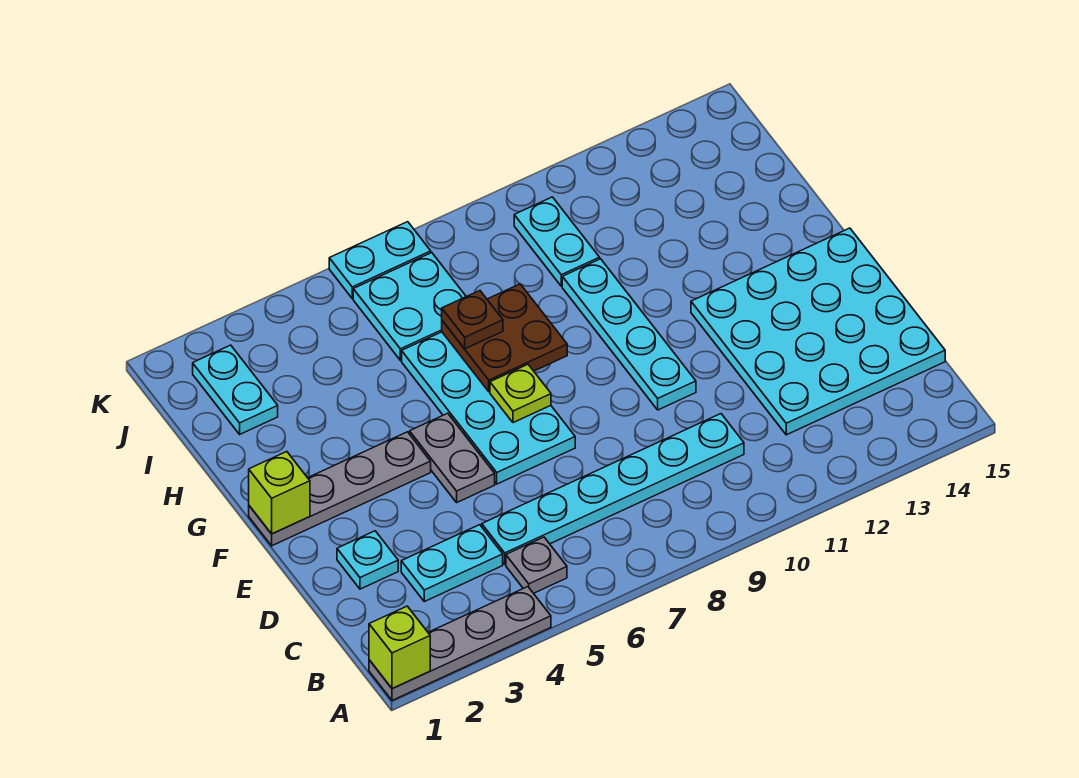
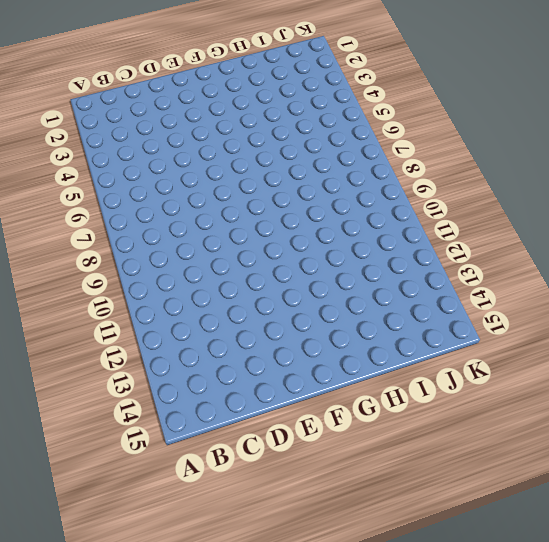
none -> grey 1x4 plate [369,587,551,700]
none -> grey 1x1 plate [506,537,567,593]
none -> cyan 1x2 plate [401,525,503,601]

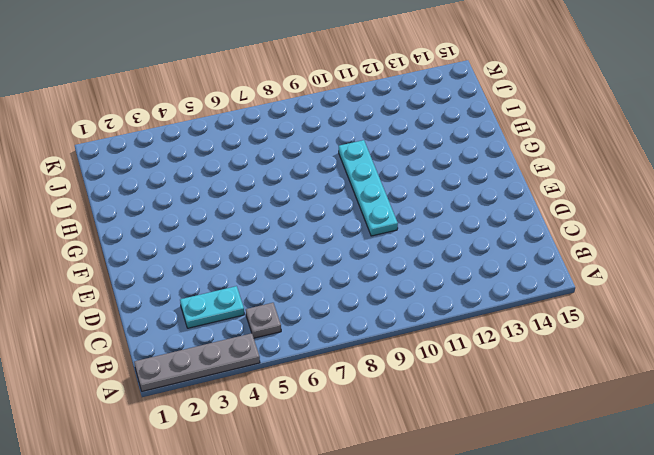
none -> cyan 1x6 plate [482,414,744,564]
none -> cyan 4x4 plate [691,228,945,435]
none -> cyan 1x1 plate [337,531,398,589]

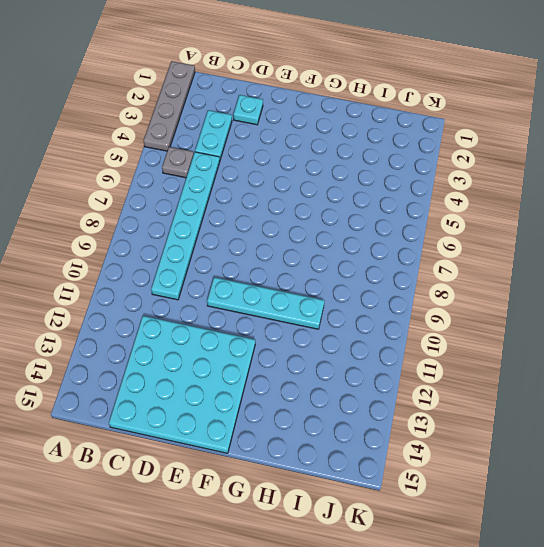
none -> grey 1x2 plate [410,413,495,502]
none -> cyan 2x4 plate [402,332,575,484]
none -> grey 1x4 plate [249,432,431,546]

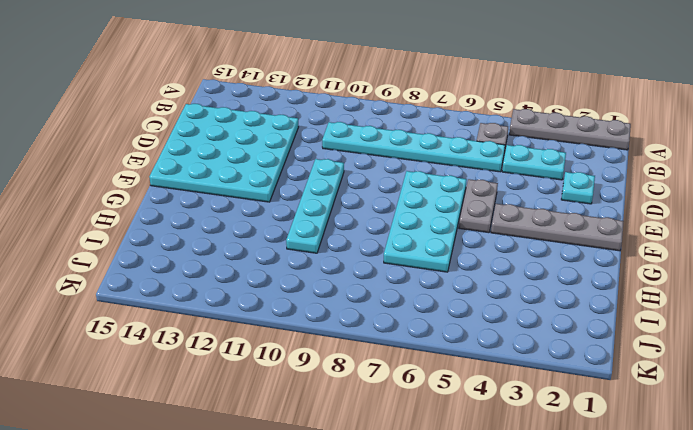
none -> cyan 1x2 plate [193,345,278,434]
none -> cyan 2x2 plate [353,253,466,360]
none -> cyan 1x2 plate [514,197,600,286]

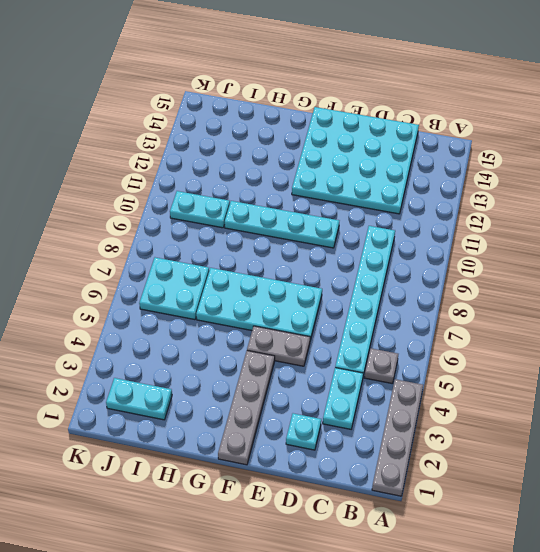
none -> cyan 1x2 plate [329,222,431,298]
none -> lime 1x1 brick [369,606,430,689]
none -> lime 1x1 brick [249,452,310,534]

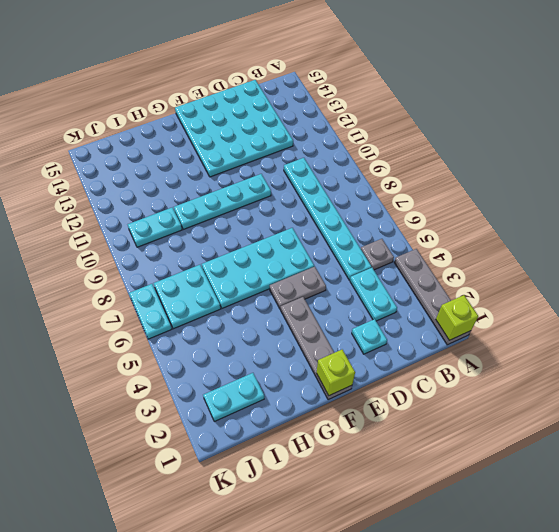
none -> lime 1x1 plate [490,365,551,423]
none -> brown 2x2 plate [442,284,567,392]
none -> brown 1x1 plate [442,291,503,349]

